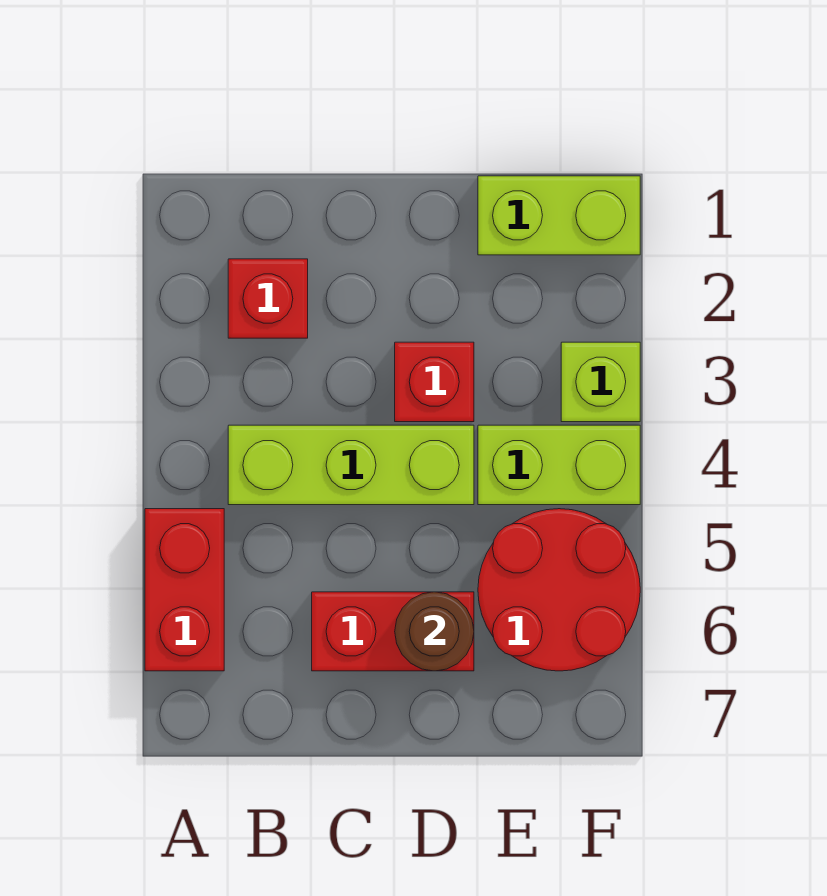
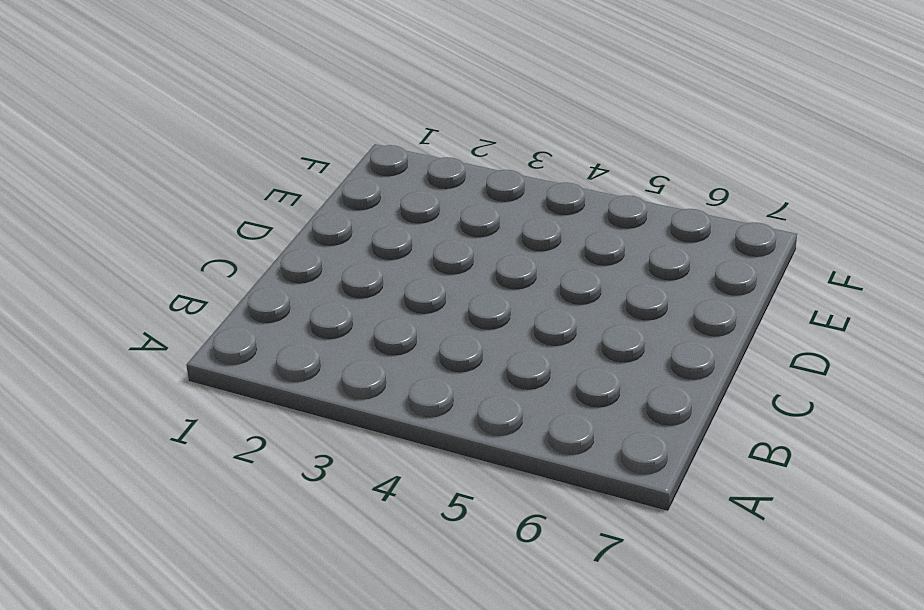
none -> red 1x2 brick [145,509,224,671]
none -> red 1x1 brick [228,259,308,338]

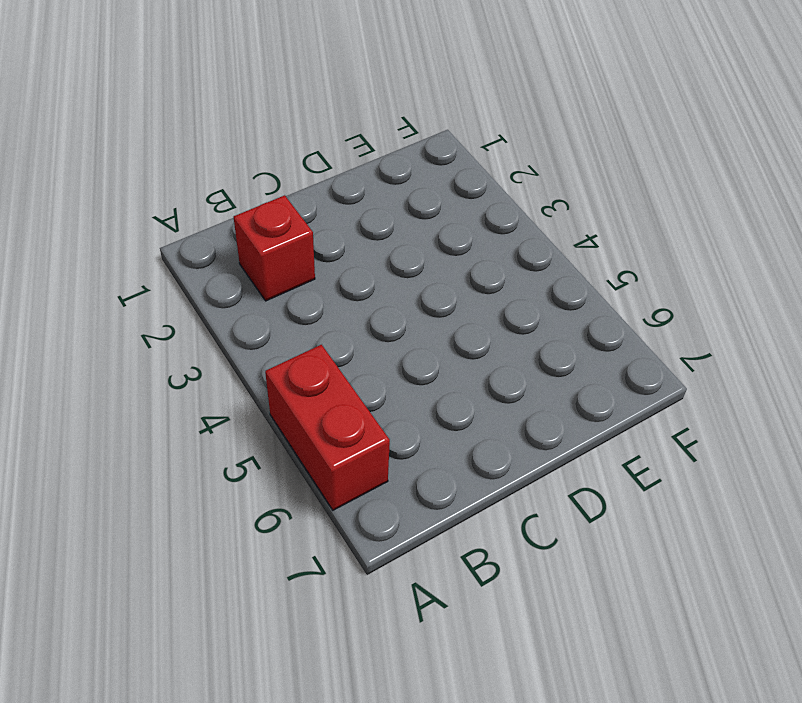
none -> lime 1x3 brick [228,425,474,505]
none -> red 1x2 brick [312,592,474,671]

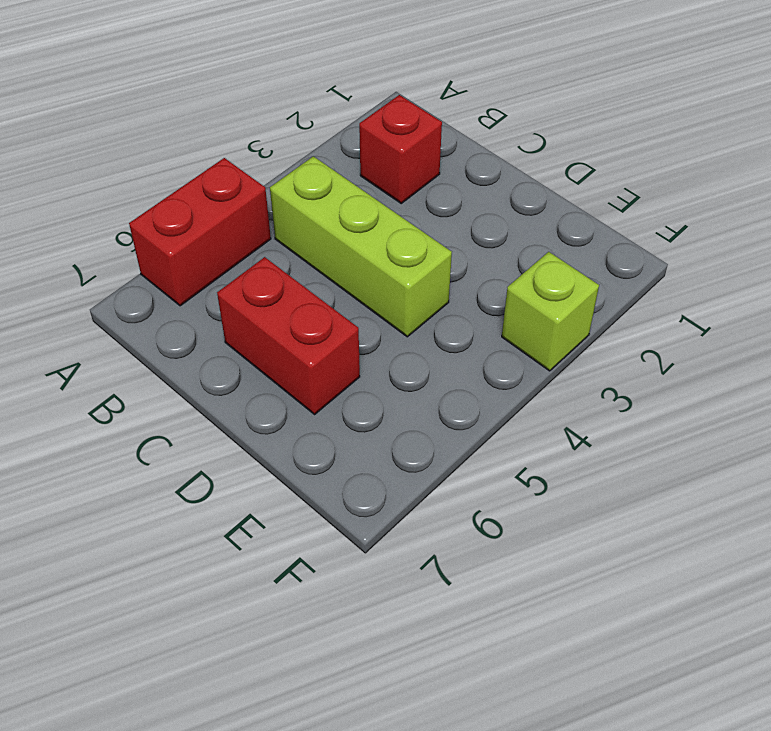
none -> red 1x1 brick [395,342,474,422]
none -> lime 1x2 brick [478,176,640,255]

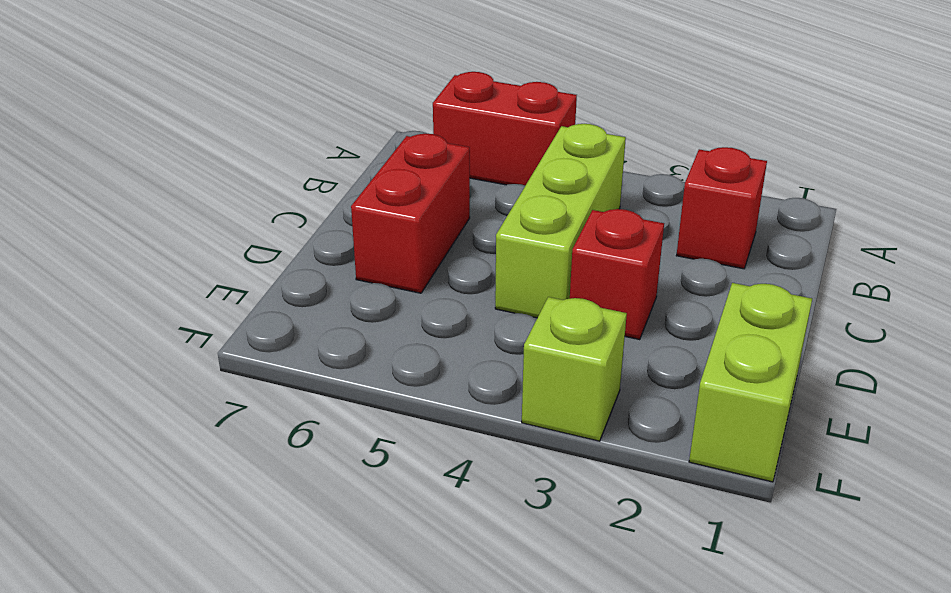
none -> lime 1x2 brick [478,425,640,505]
none -> red 2x2 round brick [478,509,640,671]

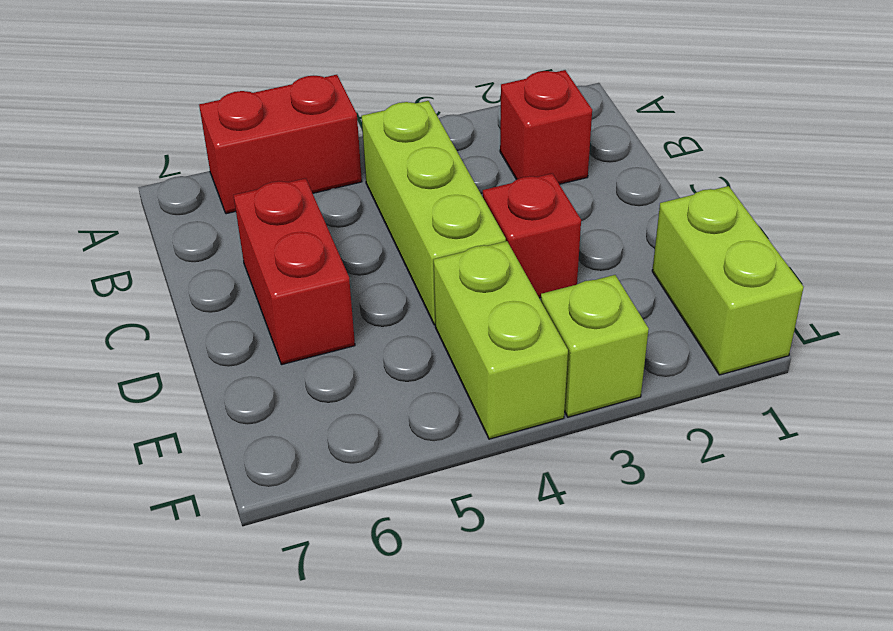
none -> red 2x2 round brick [478,509,640,671]
none -> brown 1x1 round brick [395,592,474,671]

